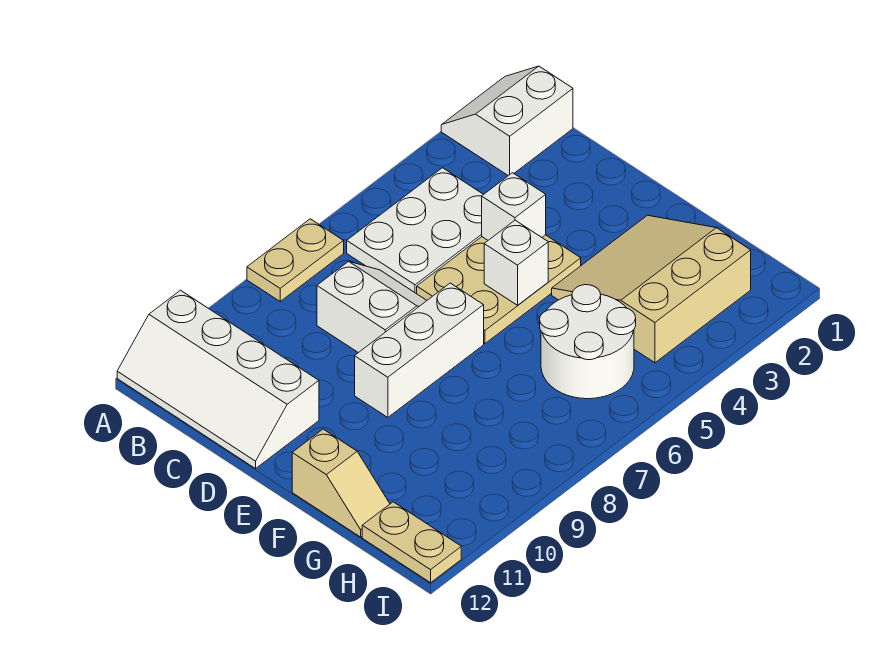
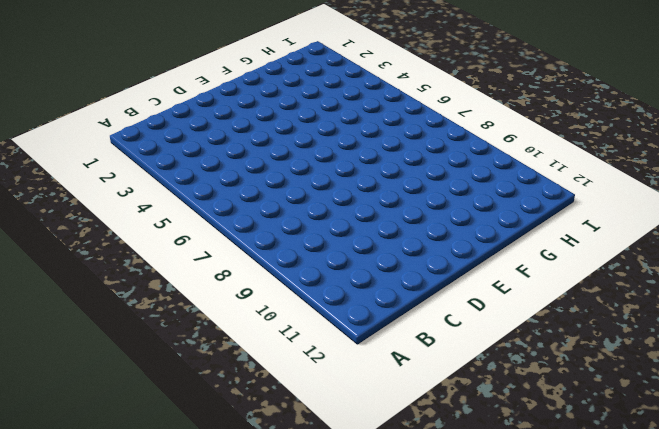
none -> white 2x2 slope [441,66,573,176]
none -> tan 1x2 plate [247,219,344,301]
none -> white 2x4 slope [117,290,319,469]

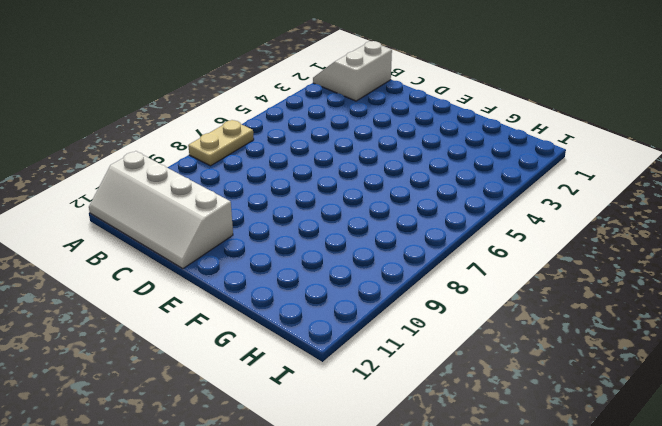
none -> white 2x3 plate [347,168,484,294]
none -> white 2x2 slope [317,261,427,353]
none -> tan 2x3 plate [417,235,581,343]

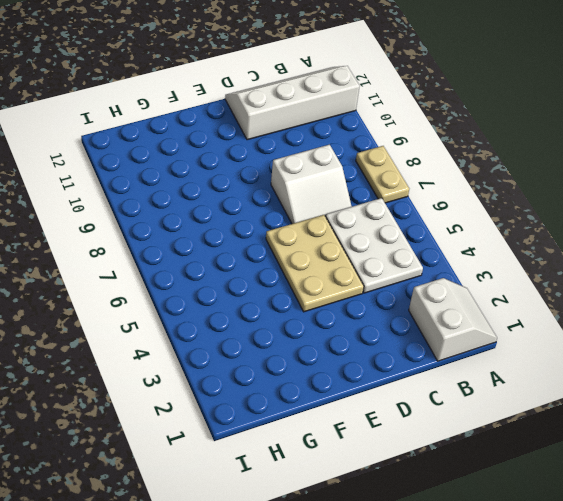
none -> white 1x3 brick [355,283,484,417]
none -> tan 3x3 slope [552,215,751,363]
none -> tan 1x2 slope [292,429,390,537]

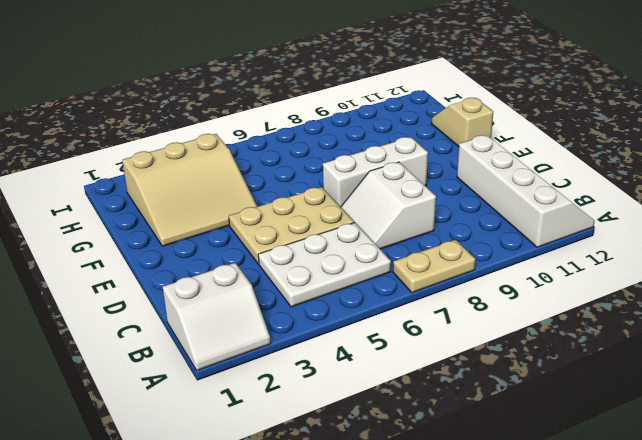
none -> white 2x2 round brick [540,285,636,399]
none -> tan 1x2 plate [362,502,461,583]
none -> white 1x1 brick [482,173,546,240]

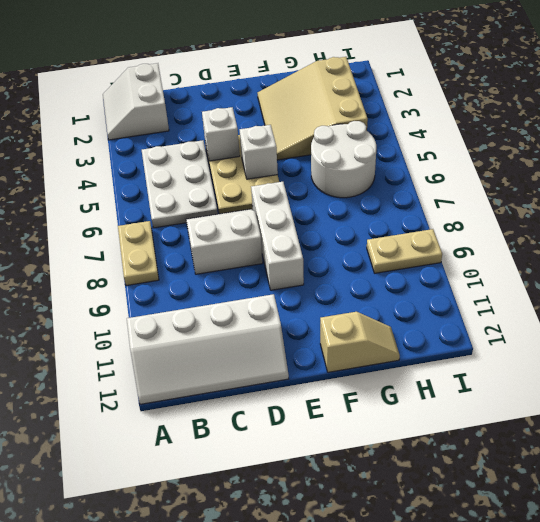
tan 1x2 plate [367,229,442,273] -> tan 1x2 plate moved to [362,502,461,583]

